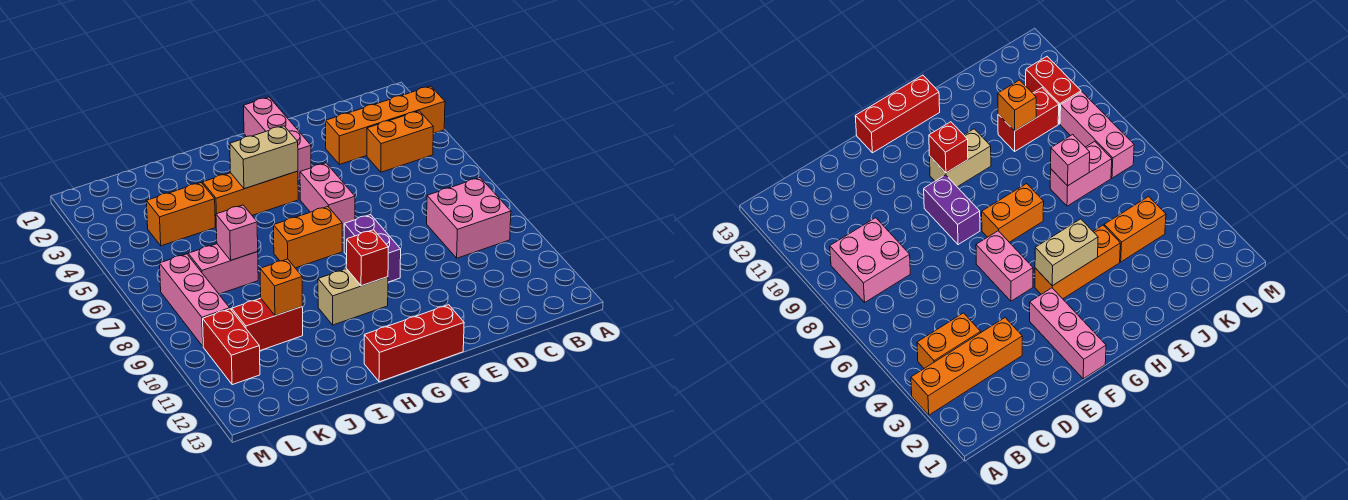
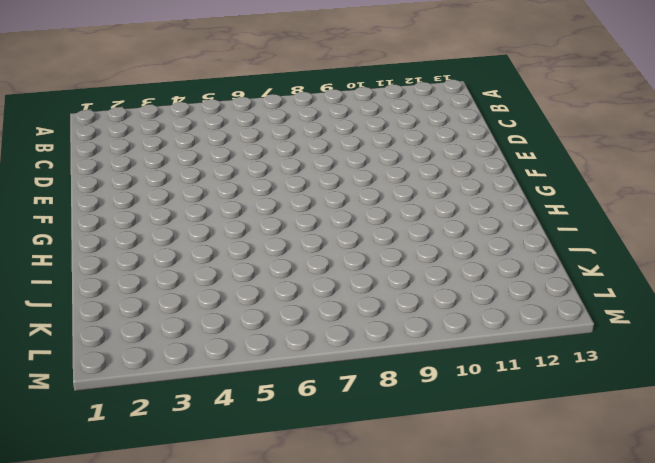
none -> orange 1x4 brick [326,86,445,165]
none -> orange 1x2 brick [367,111,433,172]
none -> pink 2x2 brick [427,178,511,258]

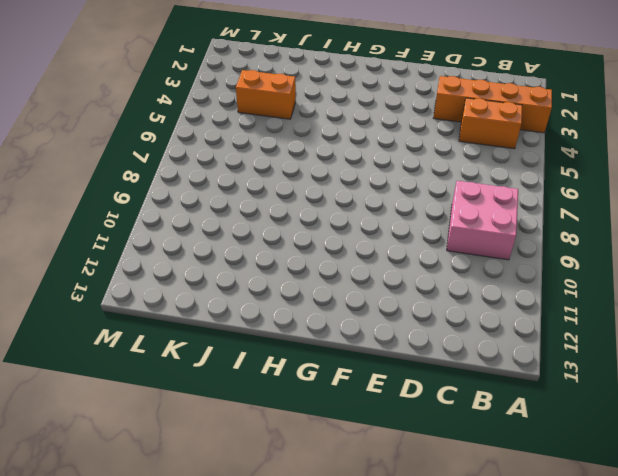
none -> pink 1x3 brick [244,97,311,178]
none -> pink 1x2 brick [300,163,355,229]
none -> purple 1x2 brick [344,215,401,282]

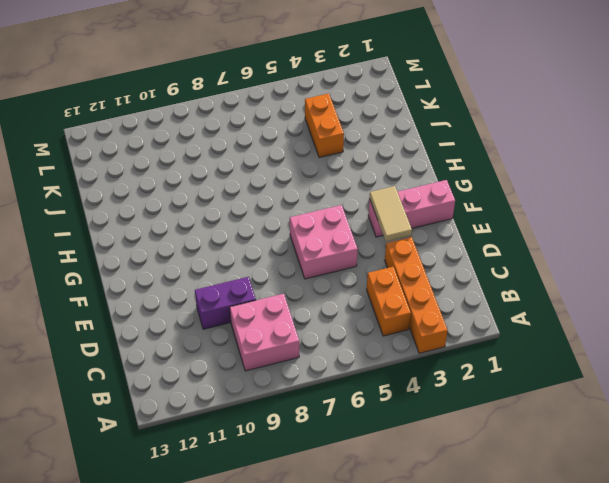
purple 1x2 brick [195,277,256,329] -> purple 1x2 brick moved to [344,215,401,282]
tan 1x2 tile [370,186,412,242] -> none
pink 2x2 brick [290,205,358,279] -> pink 1x2 brick [300,163,355,229]
none -> red 1x3 brick [364,305,464,382]
none -> orange 1x3 brick [203,171,298,226]
none -> orange 1x2 brick [274,207,342,268]

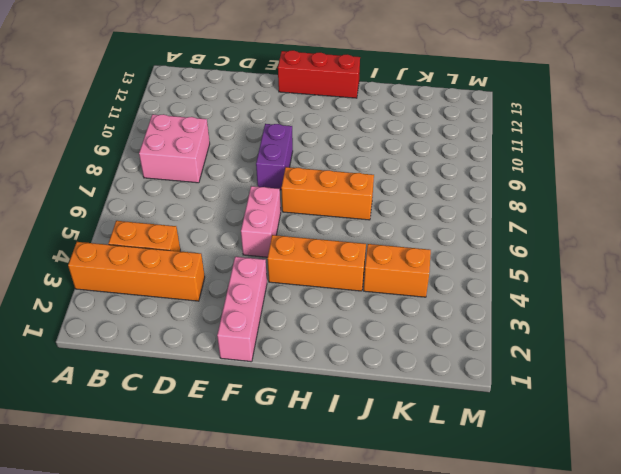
orange 1x3 brick [281,167,374,220] -> orange 1x2 brick [274,207,342,268]
none -> tan 1x2 brick [318,269,388,325]
none -> pink 1x2 brick [188,244,258,294]
none -> red 1x2 brick [232,298,303,351]

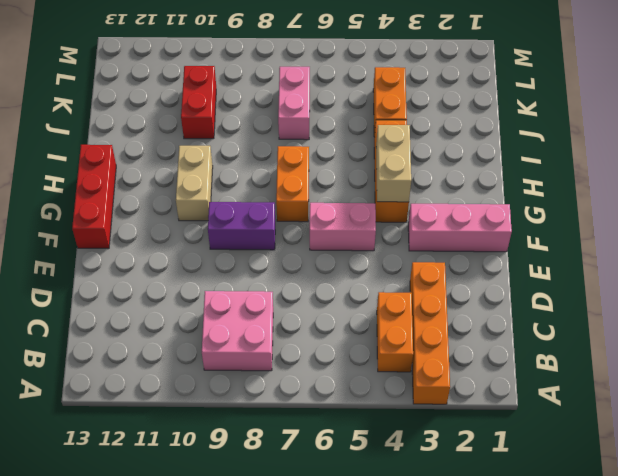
none -> pink 1x3 brick [160,254,230,346]
none -> red 1x2 brick [203,309,260,385]
none -> red 1x1 brick [346,230,388,286]

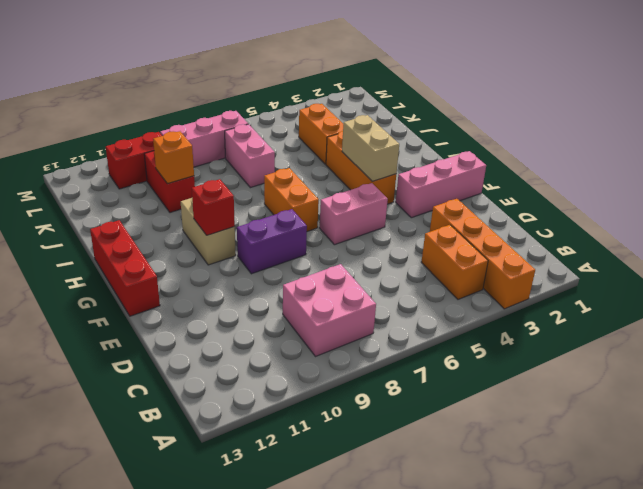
none -> pink 1x1 brick [216,205,258,260]

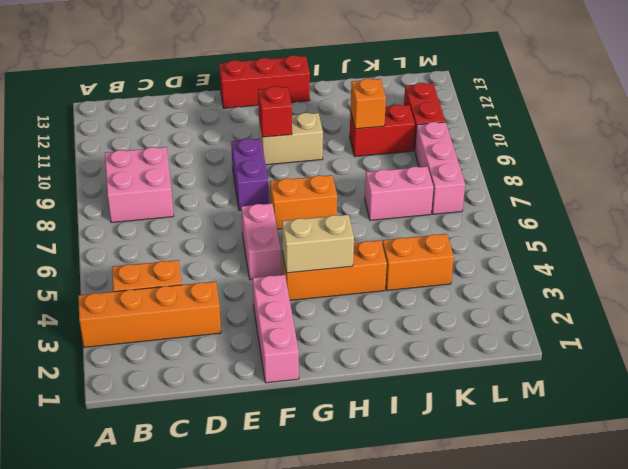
none -> pink 1x1 brick [216,205,258,260]

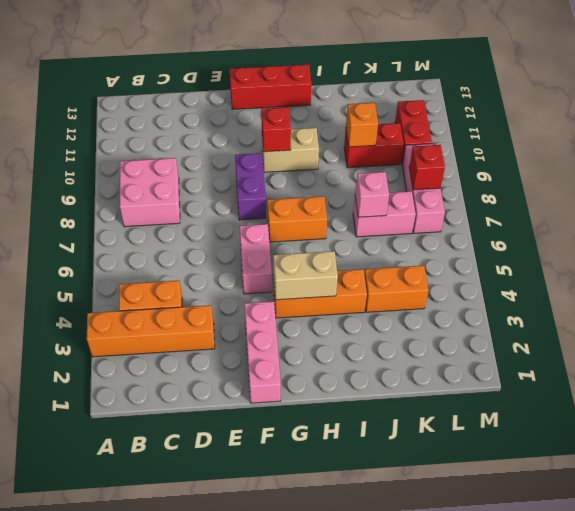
red 1x1 brick [409,145,445,190] -> none

